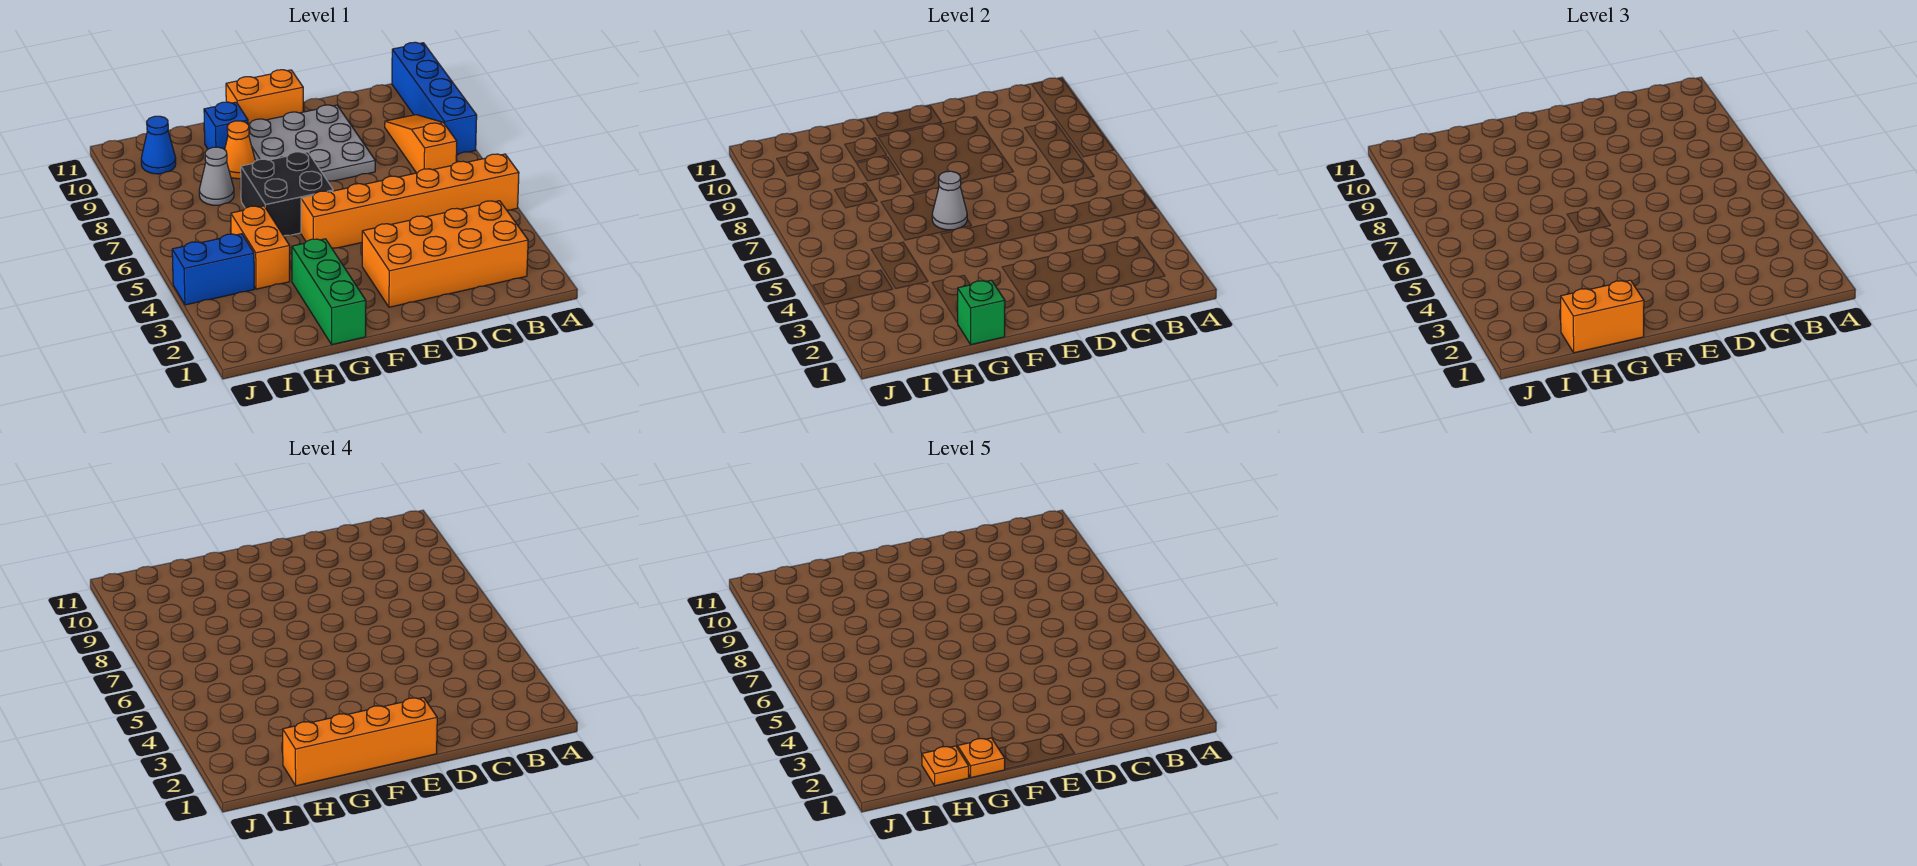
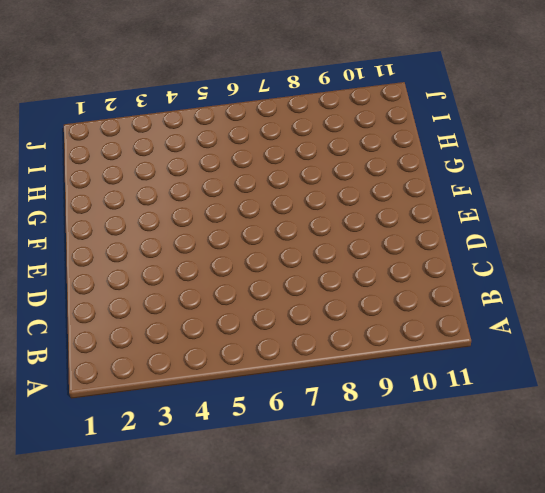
none -> orange 1x6 brick [301,154,519,248]
none -> blue 1x4 brick [392,42,477,154]
none -> orange 2x4 brick [362,201,528,307]

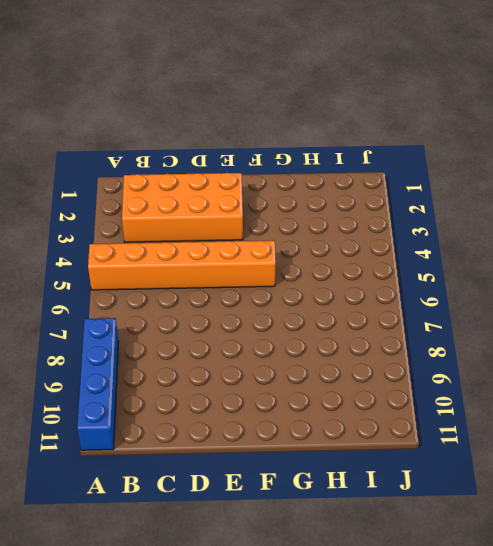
none -> orange 1x3 slope [385,115,457,173]
none -> grey 3x3 plate [248,105,375,181]
none -> orange 1x2 brick [226,70,303,124]

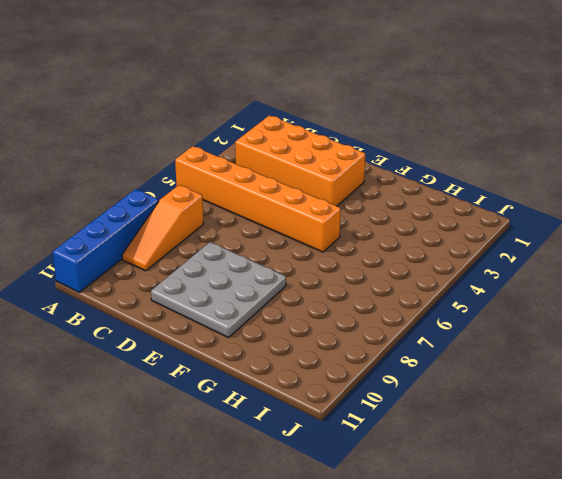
none -> orange 1x2 brick [226,70,303,124]
none -> black 2x2 brick [241,152,333,236]
none -> green 1x3 brick [292,239,366,345]

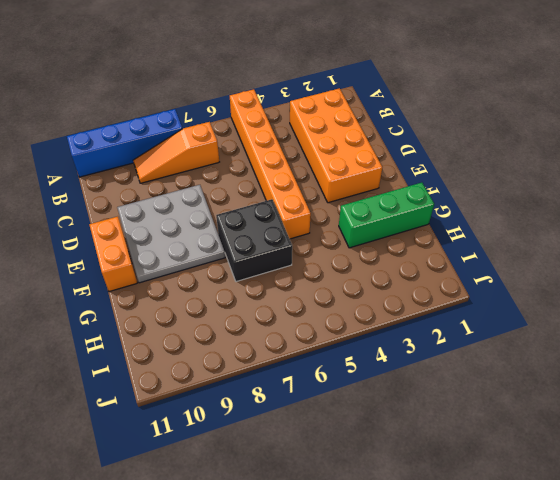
none -> orange 1x1 cone [225,121,255,179]
none -> blue 1x1 brick [204,102,248,150]
none -> orange 1x2 brick [231,206,290,289]

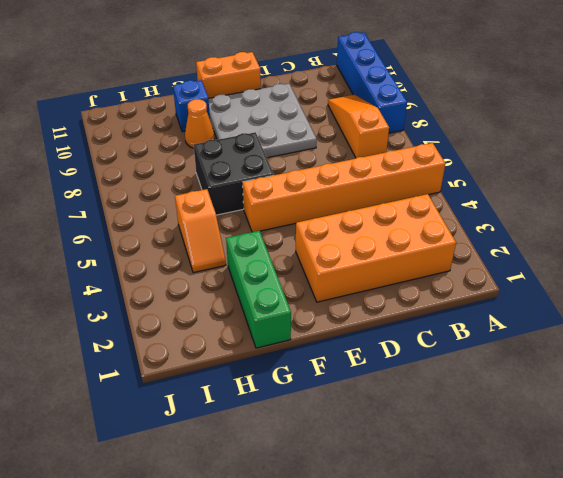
orange 1x2 slope [175,189,226,273] -> orange 1x2 brick [231,206,290,289]
none -> grey 1x1 cone [199,147,234,205]
none -> blue 1x2 brick [172,234,254,305]
none -> blue 1x1 cone [141,116,176,174]

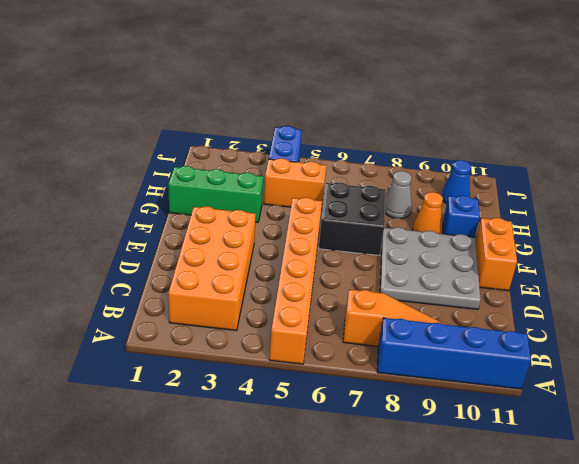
none -> grey 1x1 cone [932,171,967,230]
none -> green 1x1 brick [958,280,1005,345]
none -> orange 1x2 brick [1561,280,1644,353]

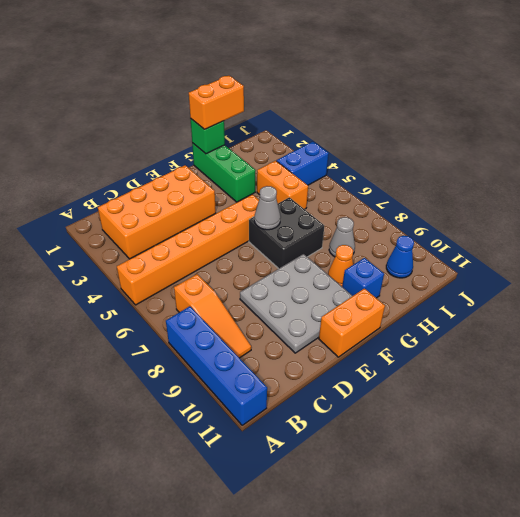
none -> orange 1x4 brick [283,698,437,786]
none -> orange 1x1 plate [958,738,1005,778]
none -> orange 1x1 plate [922,746,969,786]

